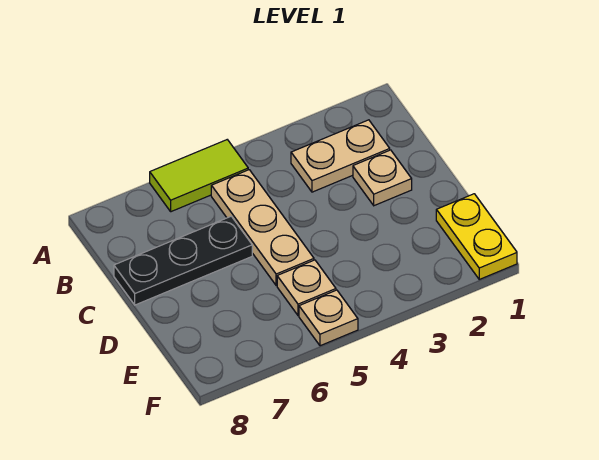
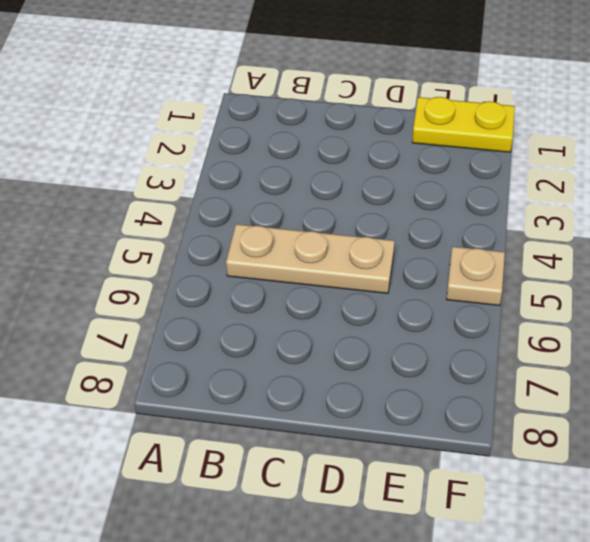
none -> lime 1x2 tile [150,140,248,212]
none -> tan 1x2 plate [291,120,390,192]

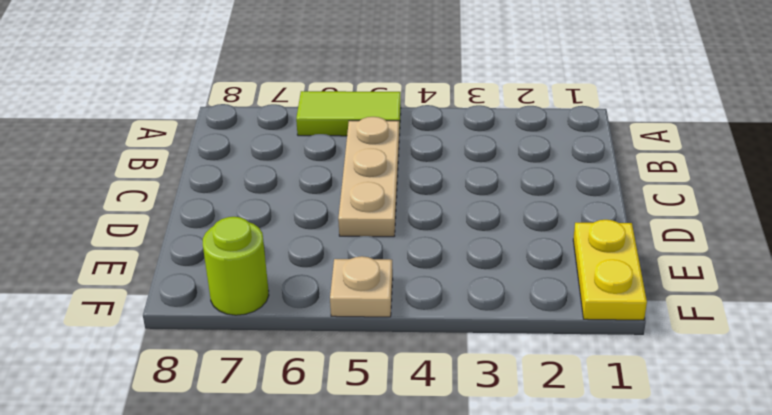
lime 1x1 round brick [203,217,269,315] -> none
none -> tan 1x2 plate [291,120,390,192]
none -> tan 1x1 plate [353,150,412,206]

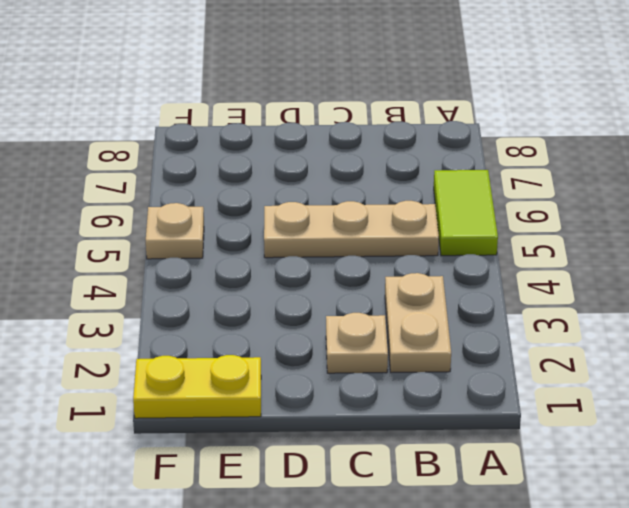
none -> black 1x3 plate [114,216,252,305]
none -> tan 1x1 plate [277,260,336,316]

